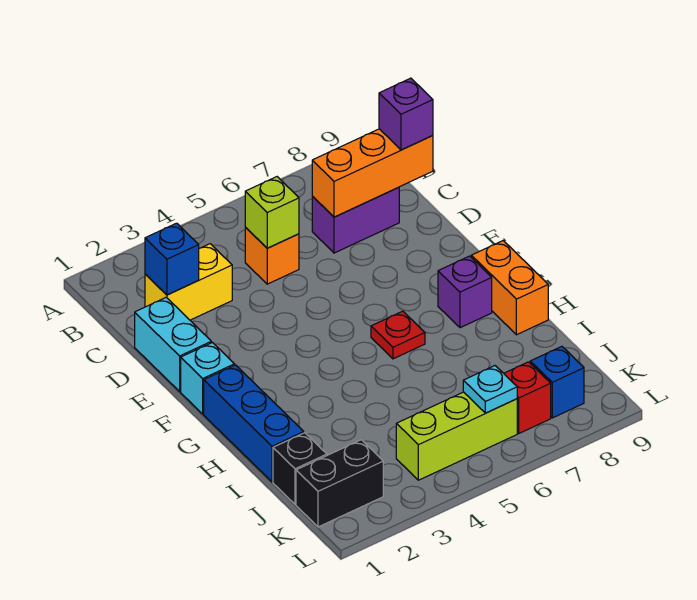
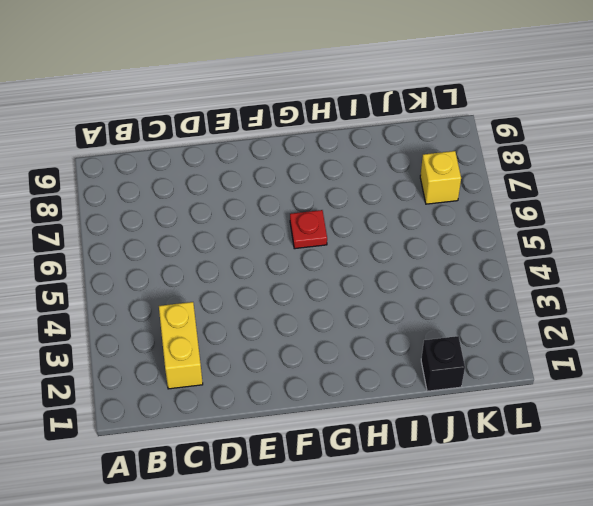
yellow 1x1 brick [420,151,461,204] -> red 1x1 brick [504,362,551,433]
none -> orange 1x1 brick [245,227,299,284]
none -> purple 1x2 brick [312,187,399,253]
none -> cyan 1x2 brick [135,297,211,391]

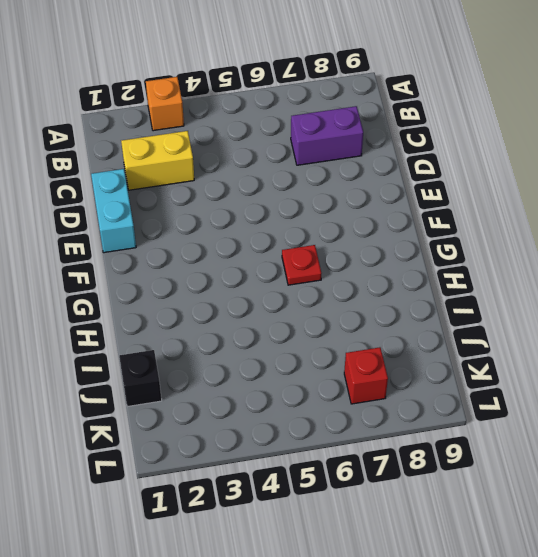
orange 1x1 brick [146,77,184,131] -> orange 1x1 brick moved to [245,227,299,284]
none -> cyan 1x1 brick [181,343,235,414]
none -> blue 1x3 brick [204,365,304,482]
none -> purple 1x1 brick [438,256,492,328]

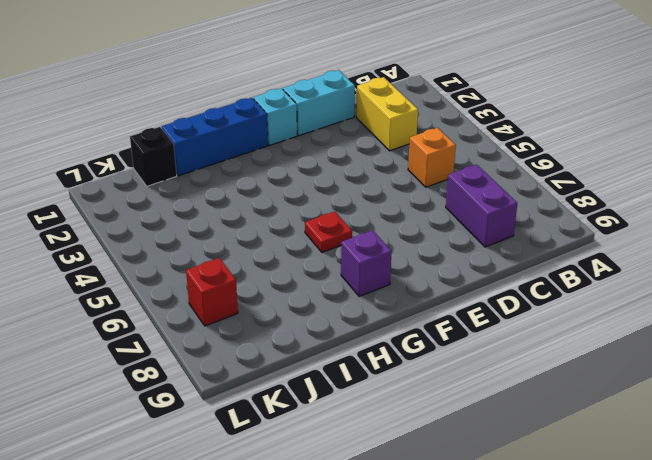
none -> orange 1x2 brick [471,241,548,335]
none -> black 1x2 brick [296,440,383,527]
none -> lime 1x3 brick [396,392,517,480]

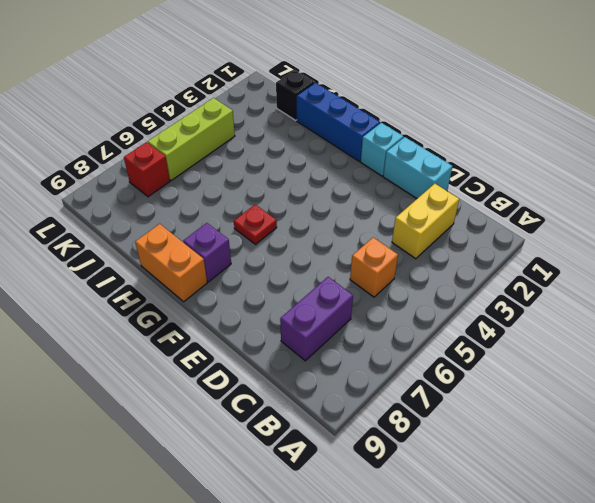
none -> black 1x2 brick [296,440,383,527]
none -> blue 1x1 brick [530,346,584,418]
none -> blue 1x1 brick [145,223,199,295]

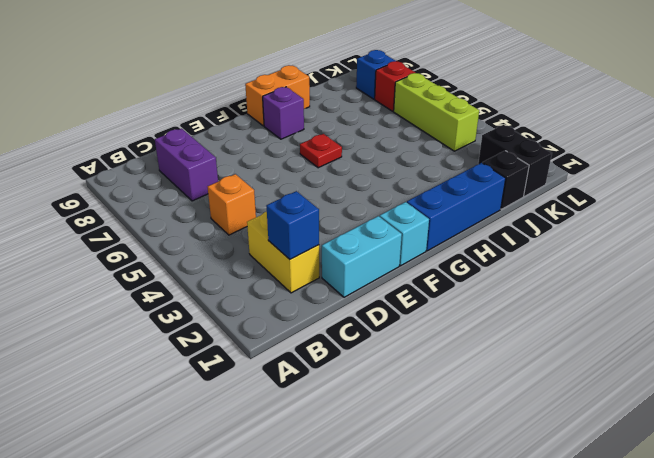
none -> lime 1x1 brick [245,177,299,248]
none -> orange 1x3 brick [312,129,433,217]
none -> cyan 1x1 plate [463,366,517,413]

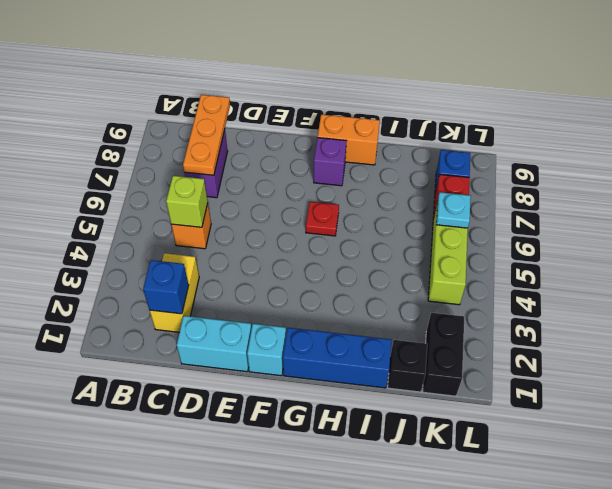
orange 1x3 plate [183,95,230,175] -> orange 1x3 brick [312,129,433,217]
none -> purple 1x1 brick [379,78,433,150]

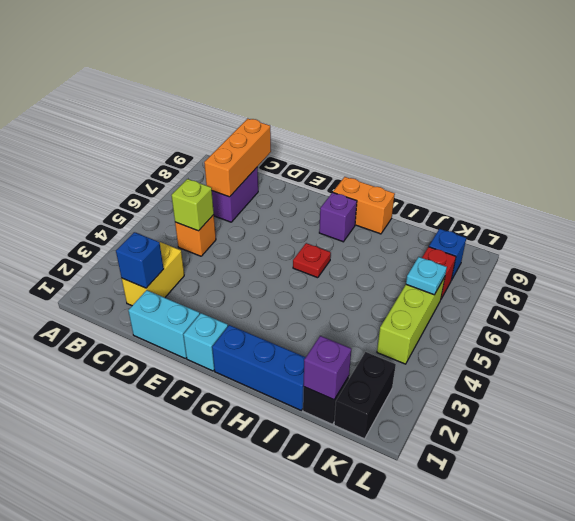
purple 1x1 brick [304,336,351,400] -> purple 1x1 brick moved to [379,78,433,150]

